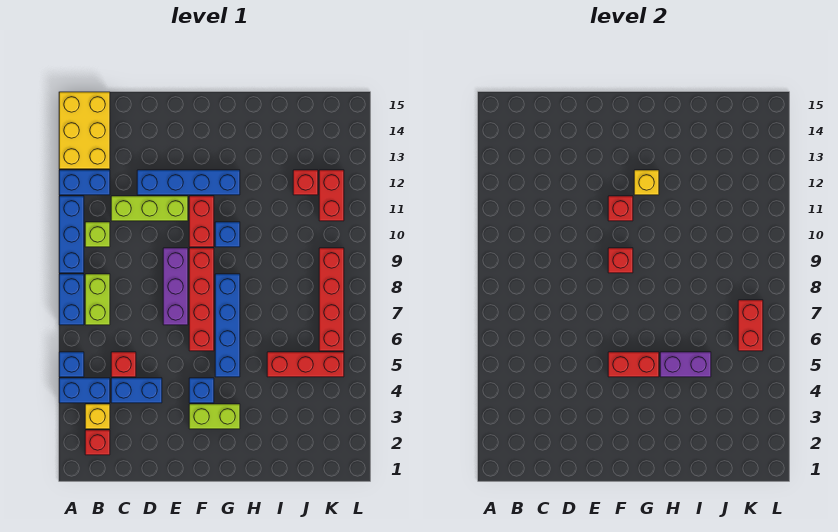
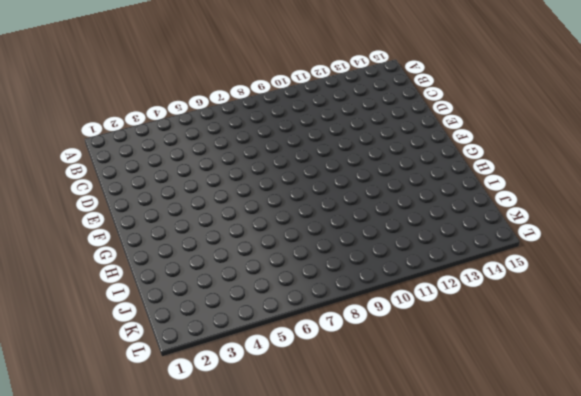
none -> blue 1x2 brick [59,378,110,403]
none -> blue 1x1 brick [59,352,84,377]
none -> blue 1x2 brick [59,274,84,325]
none -> blue 1x3 brick [59,196,84,273]

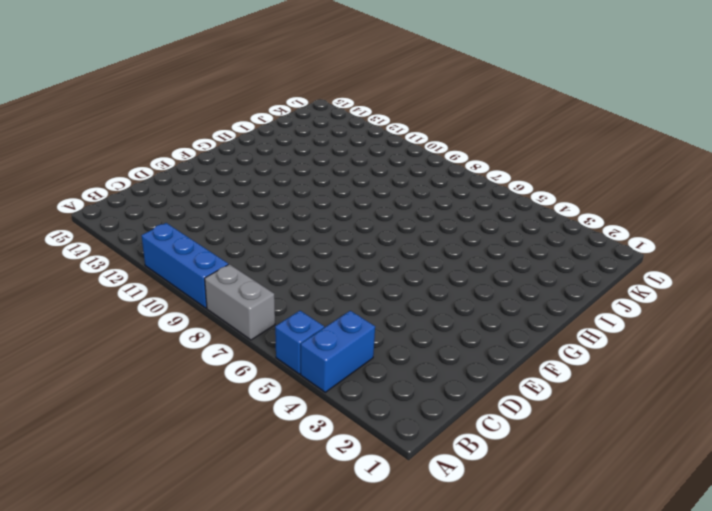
grey 1x2 brick [205,264,275,340] -> blue 1x2 brick [59,274,84,325]
none -> blue 1x2 brick [59,170,110,195]
none -> yellow 2x3 brick [59,92,110,169]
none -> red 1x1 brick [85,430,110,455]
none -> yellow 1x1 brick [85,404,110,429]

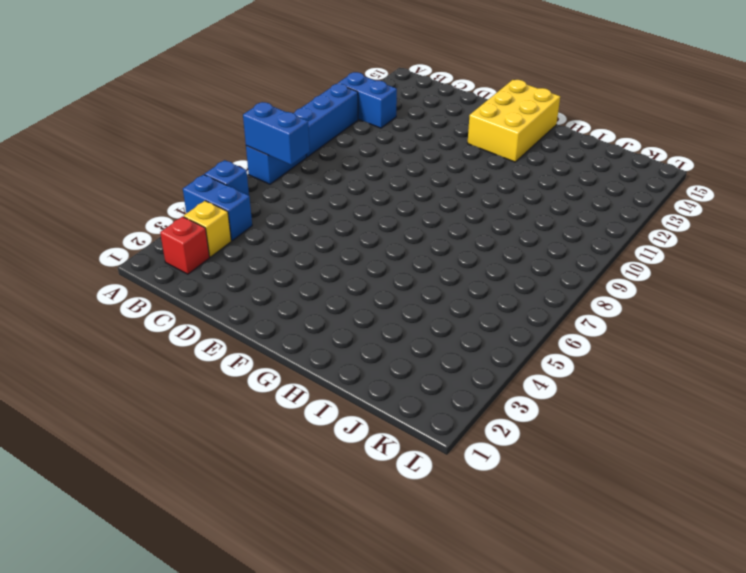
blue 1x2 brick [243,102,310,165] -> blue 1x2 brick moved to [111,378,162,403]
yellow 2x3 brick [468,80,560,162] -> yellow 2x3 brick moved to [59,92,110,169]
none -> lime 1x2 brick [85,274,110,325]
none -> lime 1x1 brick [85,222,110,247]
none -> red 1x1 brick [111,352,136,377]
none -> lime 1x3 brick [111,196,188,221]

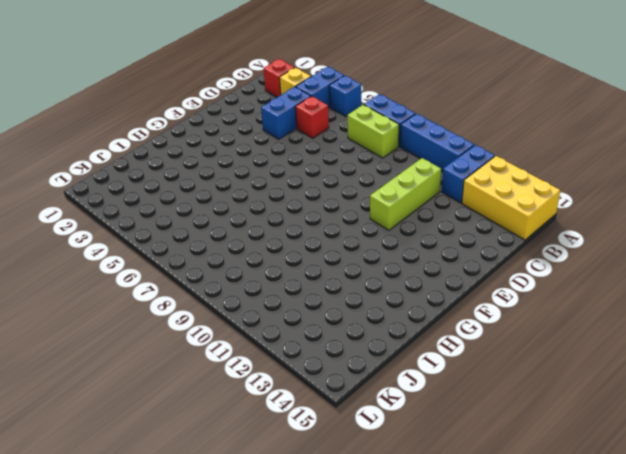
none -> lime 1x1 brick [85,222,110,247]
none -> blue 1x4 brick [137,170,240,195]
none -> purple 1x3 brick [163,248,188,325]
none -> lime 1x2 brick [189,404,240,429]

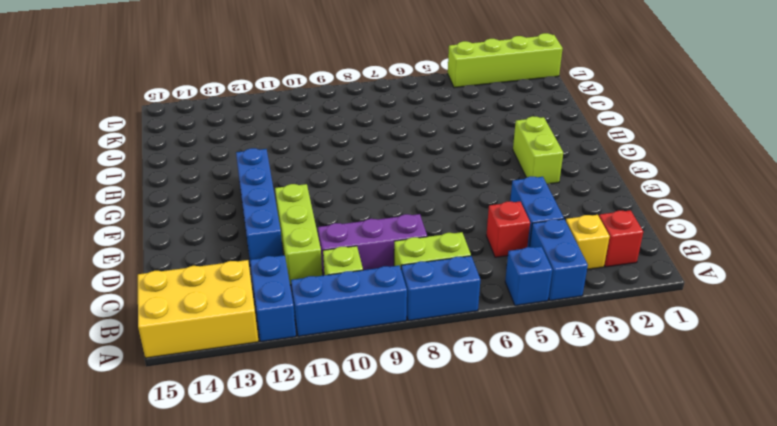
purple 1x3 brick [318,214,427,275] -> purple 1x3 brick moved to [163,248,188,325]
lime 1x4 brick [448,33,563,88] -> none
none -> blue 1x1 brick [189,378,214,403]
none -> red 1x4 brick [189,248,214,351]
none -> red 1x2 brick [189,196,214,247]
none -> blue 1x4 brick [215,274,240,377]

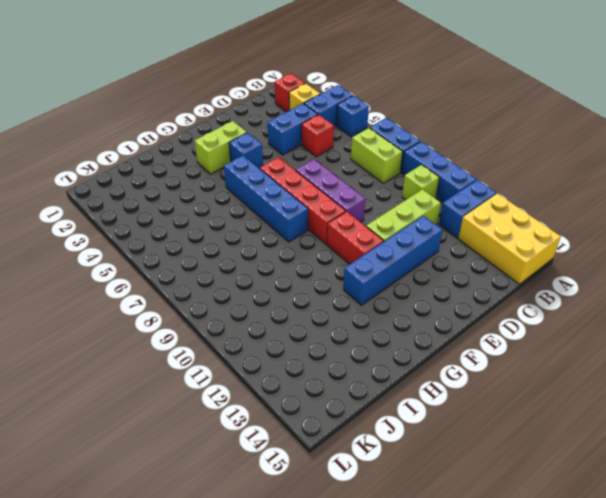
none -> blue 1x1 brick [215,222,240,247]
none -> red 1x3 brick [267,352,344,377]
none -> red 1x1 brick [293,170,318,195]
none -> red 1x4 brick [319,248,344,351]

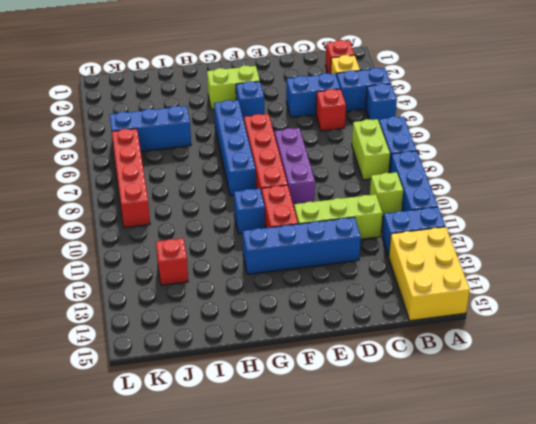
blue 1x3 brick [110,106,191,151] -> red 1x3 brick [267,352,344,377]
none -> red 1x2 brick [319,170,344,221]
none -> red 1x2 brick [608,352,659,377]
none -> red 1x1 brick [608,248,633,273]
none -> red 1x1 brick [608,196,633,221]

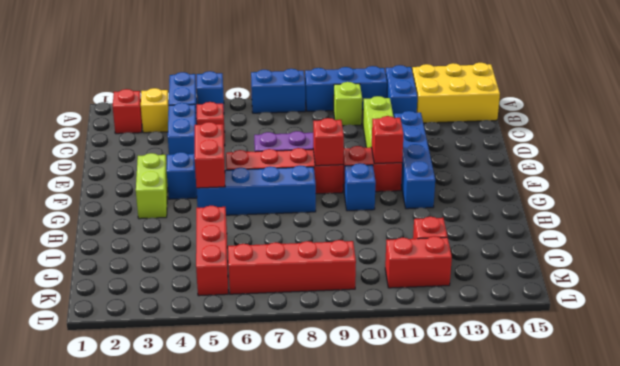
none -> lime 1x2 brick [85,274,110,325]
none -> yellow 1x1 brick [634,170,659,195]
none -> purple 1x2 brick [660,352,711,377]
none -> red 1x2 brick [738,300,763,351]

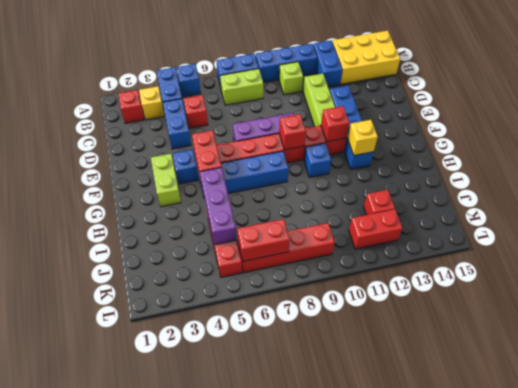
purple 1x3 brick [200,168,237,245] -> purple 1x2 brick [660,352,711,377]

